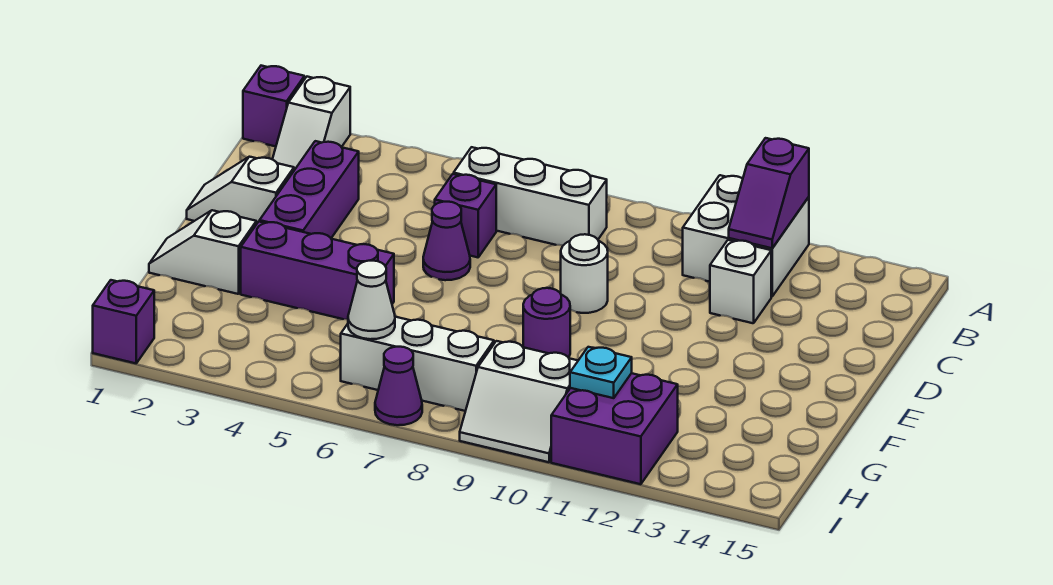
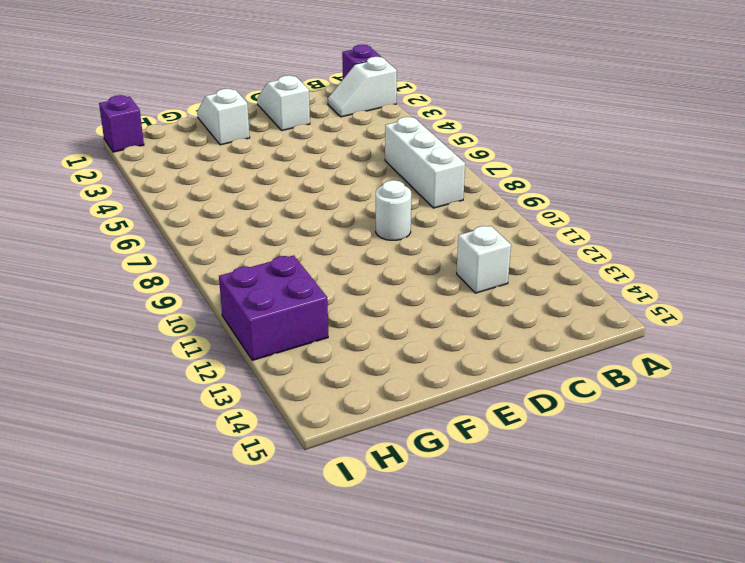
none -> white 2x2 brick [683,175,809,296]
none -> purple 1x3 brick [260,141,359,238]
none -> purple 1x1 brick [435,174,496,257]

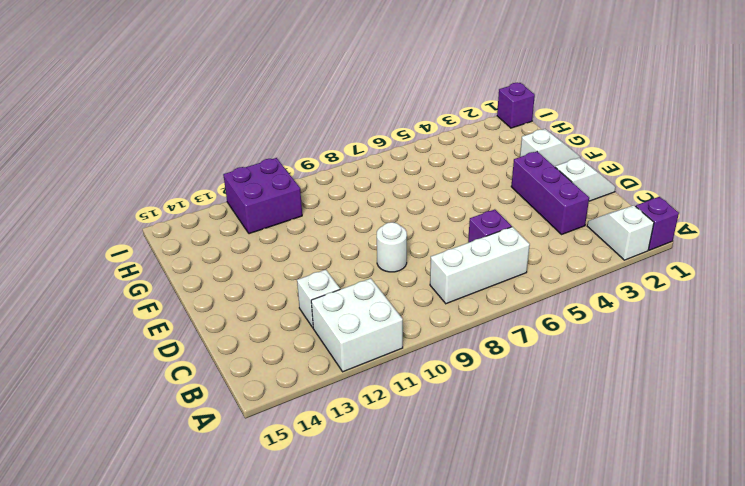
none -> purple 1x1 cone [423,202,470,280]
none -> purple 1x3 brick [241,222,394,320]
none -> purple 1x1 round brick [523,288,570,358]

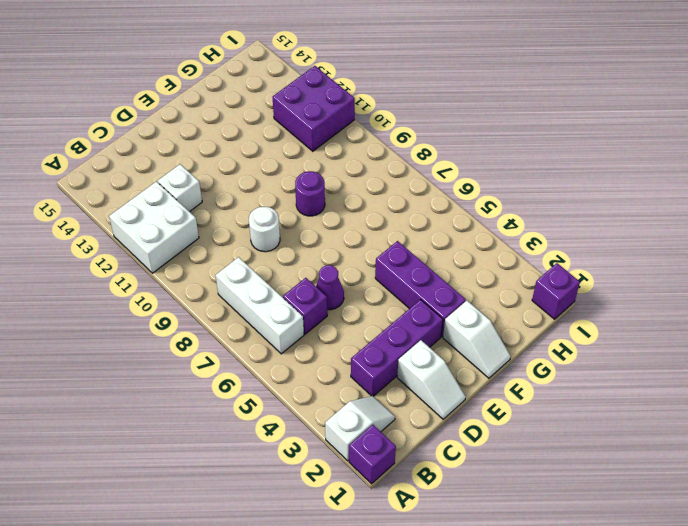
none -> white 1x3 brick [341,317,494,411]
none -> white 2x2 slope [460,341,578,462]
none -> purple 1x1 cone [375,347,422,425]

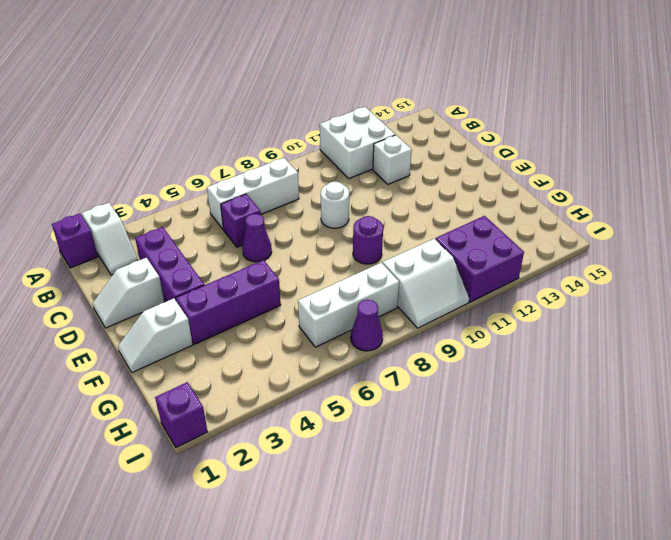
none -> purple 1x2 slope [729,138,809,248]
none -> white 1x1 cone [348,261,395,339]
none -> cyan 1x1 plate [570,347,632,398]

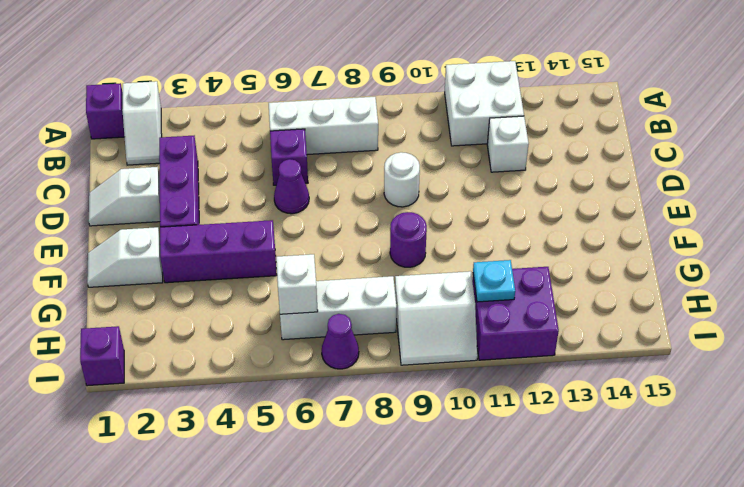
white 1x1 brick [276,254,318,314] -> white 1x1 cone [348,261,395,339]
none -> purple 1x2 slope [729,138,809,248]

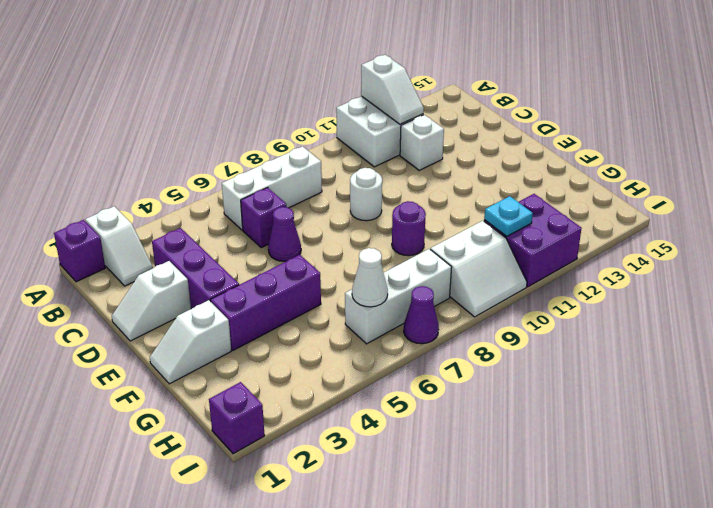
white 1x2 slope [361,55,424,124] -> purple 1x2 slope [729,138,809,248]

